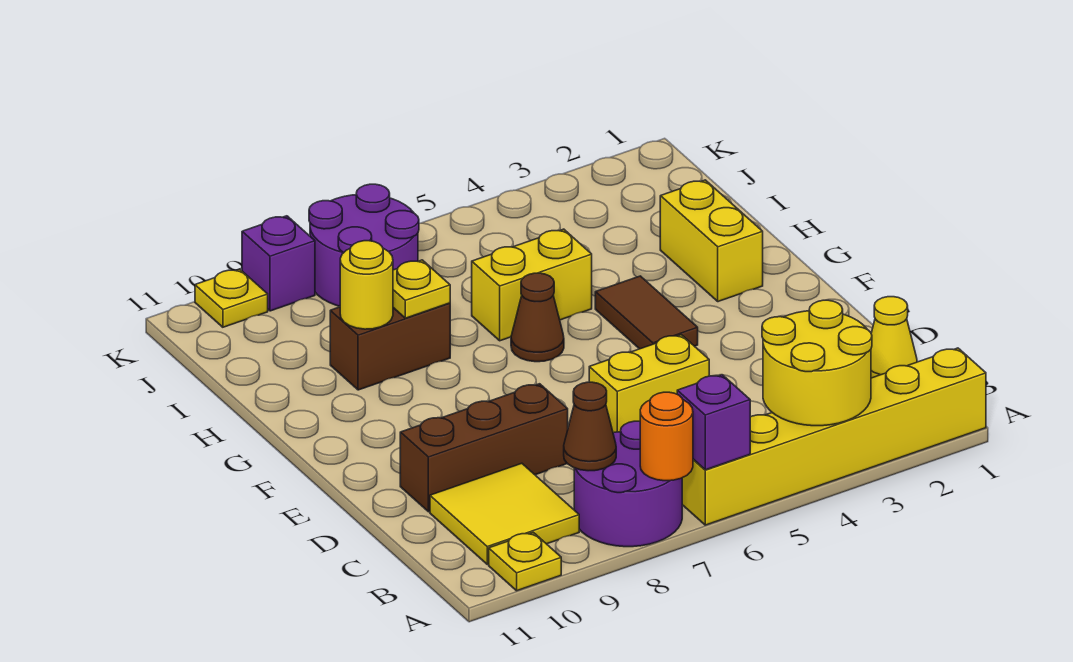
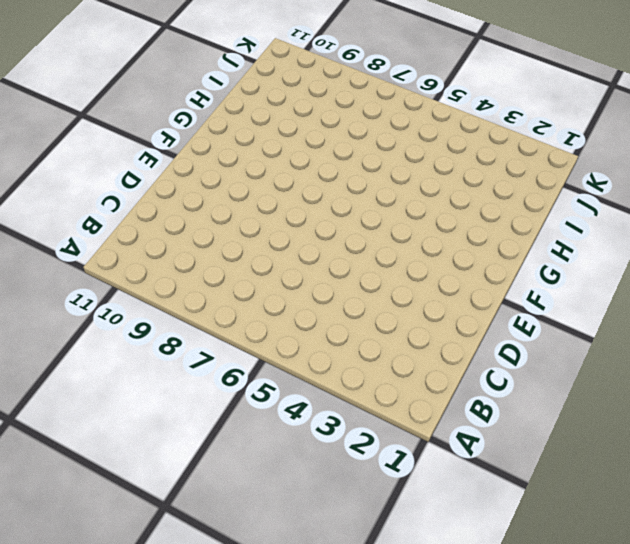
none -> yellow 1x6 brick [682,348,986,525]
none -> purple 2x2 round brick [574,421,682,547]
none -> yellow 1x1 plate [489,532,561,591]

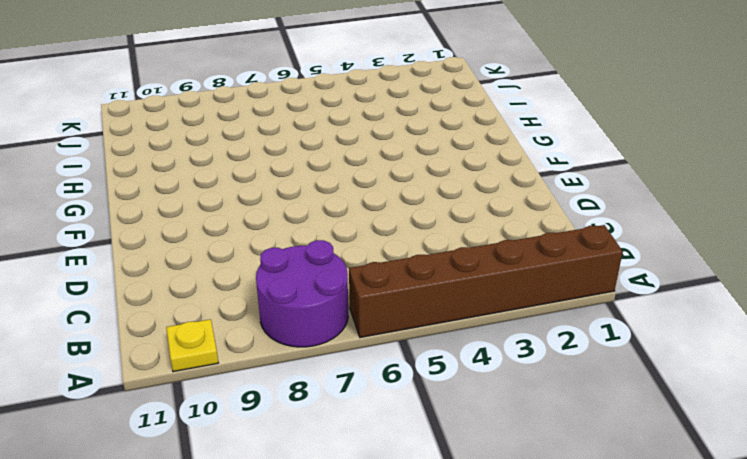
brown 1x6 brick [349,225,623,337] -> yellow 1x6 brick [682,348,986,525]
none -> yellow 2x2 tile [430,463,579,564]
none -> yellow 1x1 cone [871,297,917,378]
none -> yellow 1x2 brick [589,335,709,433]

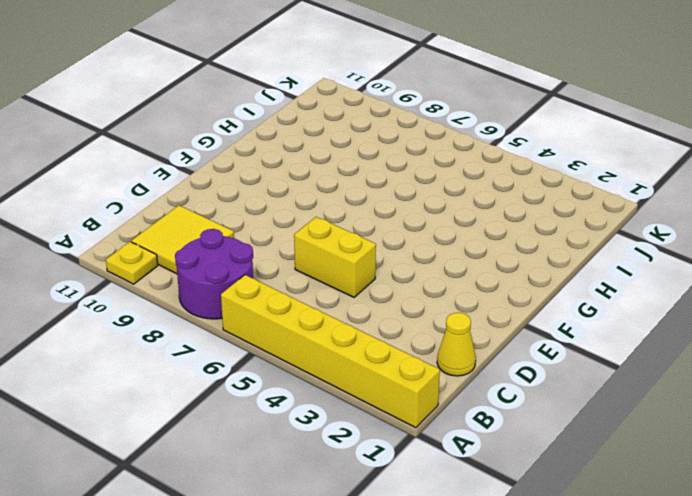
none -> brown 1x3 brick [400,384,568,512]
none -> brown 1x2 tile [595,276,698,349]
none -> yellow 1x2 brick [660,180,763,302]

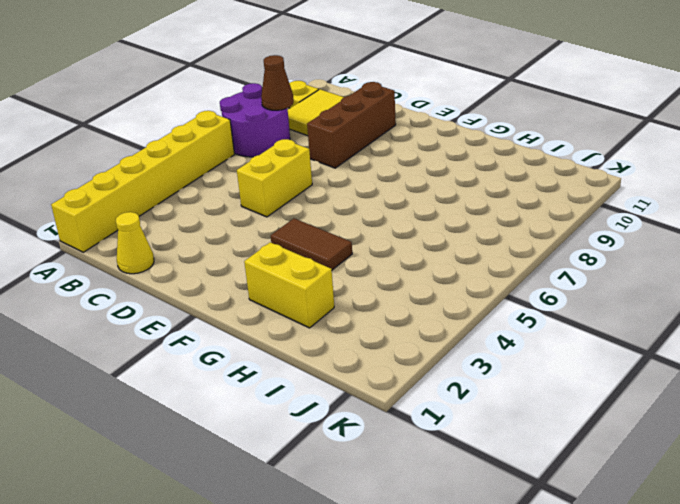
none -> brown 1x1 cone [511,273,564,362]
none -> yellow 1x2 brick [472,229,592,341]
none -> brown 1x2 brick [330,303,450,390]

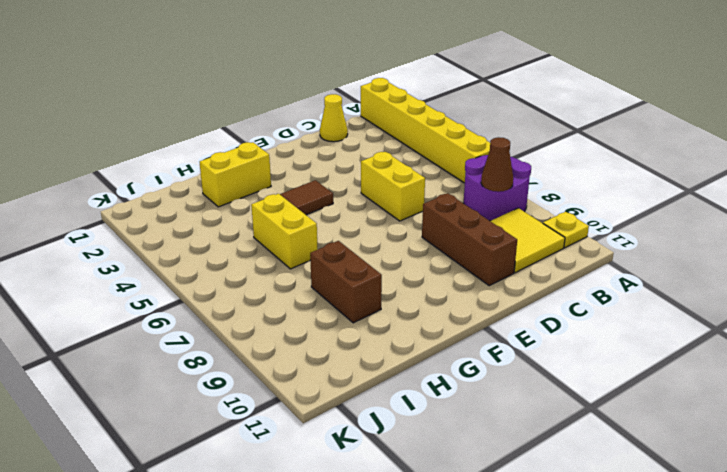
none -> brown 1x1 cone [511,273,564,362]
none -> purple 2x2 round brick [309,184,419,306]
none -> purple 1x1 brick [242,216,315,311]

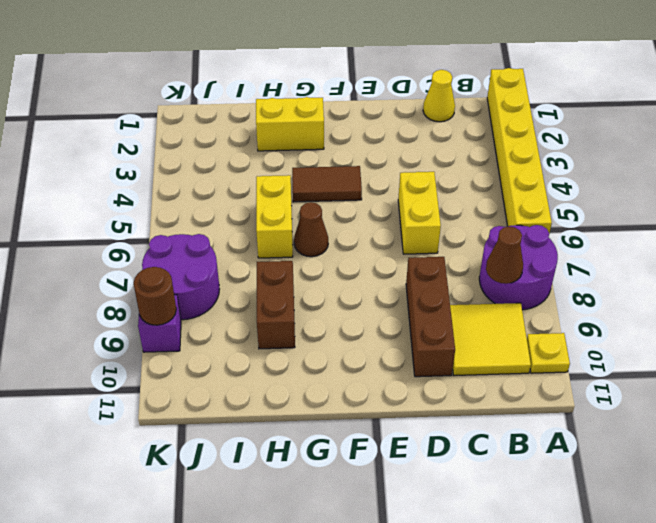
brown 1x1 round brick [134,267,176,325] -> none
none -> yellow 1x1 plate [195,269,268,327]
none -> yellow 2x2 round brick [762,300,872,426]
none -> purple 1x1 brick [677,375,750,470]

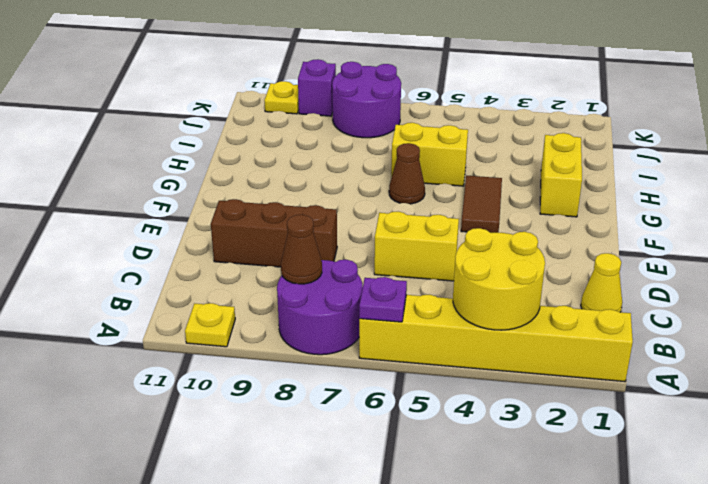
purple 1x1 plate [359,277,407,322] -> purple 1x1 brick [677,375,750,470]
none -> yellow 2x2 tile [430,463,579,564]
none -> brown 1x2 brick [330,303,450,390]
none -> orange 1x1 round brick [640,392,693,481]

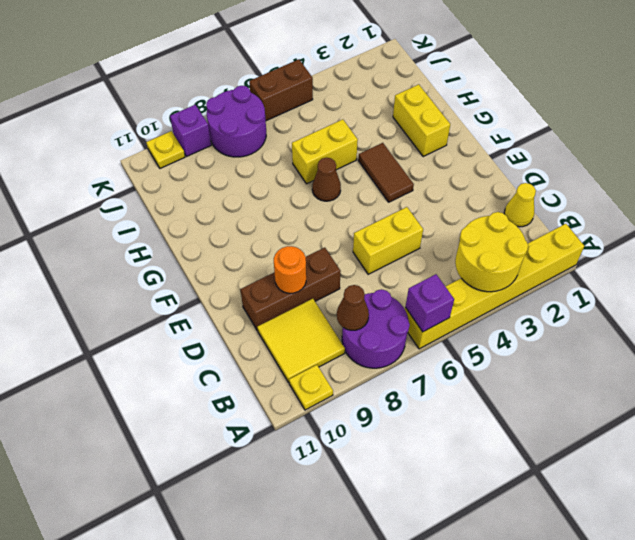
orange 1x1 round brick [274,246,306,293] -> orange 1x1 round brick moved to [640,392,693,481]
brown 1x2 brick [249,59,313,121] -> brown 1x2 brick moved to [330,303,450,390]
none -> yellow 1x1 plate [393,260,450,318]
none -> yellow 1x1 round brick [340,241,393,329]

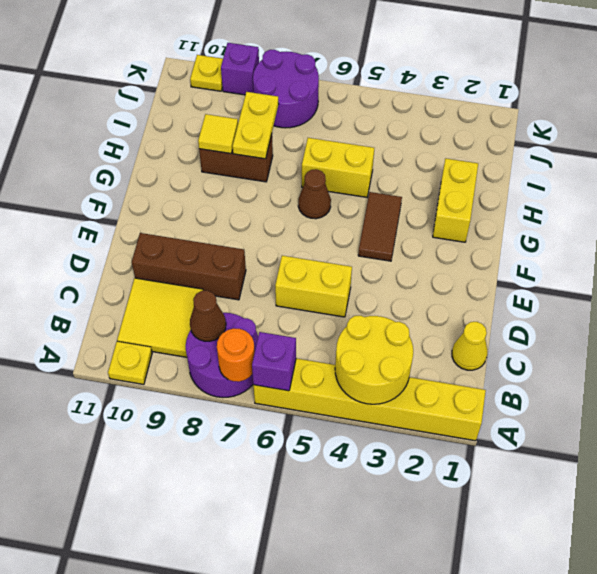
yellow 1x2 plate [233,92,279,159] -> yellow 1x1 plate [393,260,450,318]
yellow 1x1 tile [198,114,238,154] -> yellow 1x1 round brick [340,241,393,329]

